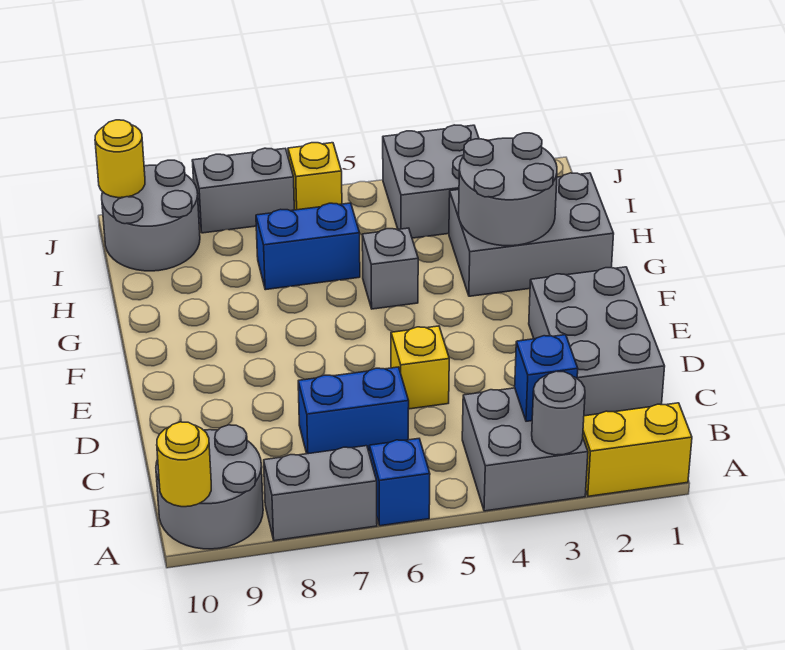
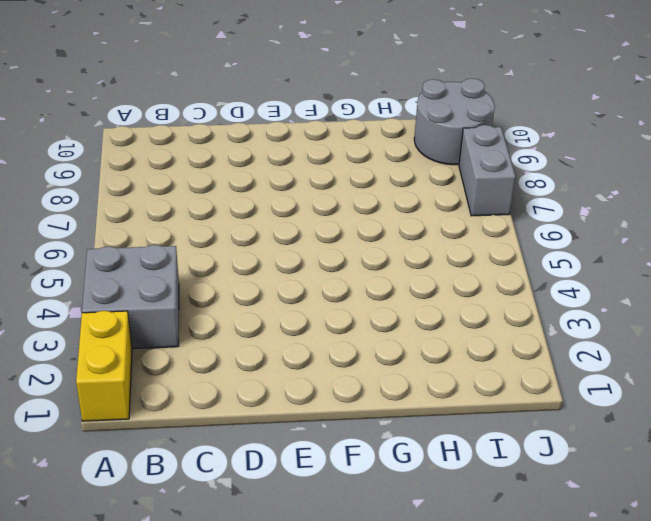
none -> blue 1x1 brick [369,439,430,526]
none -> grey 1x2 brick [264,446,377,541]
none -> grey 2x2 round brick [156,425,263,549]

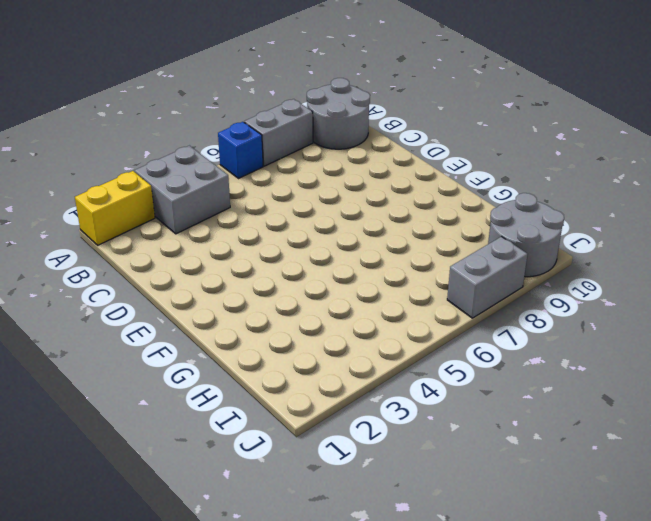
none -> grey 2x3 brick [529,267,665,416]
none -> blue 1x2 brick [298,367,409,454]
none -> yellow 1x1 brick [391,326,449,409]

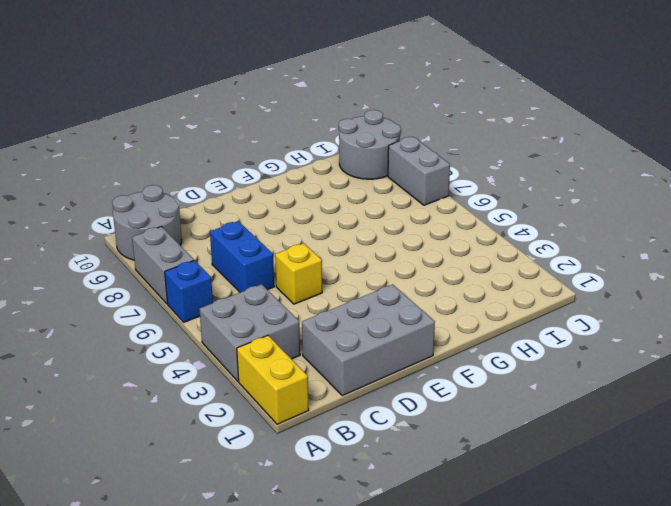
none -> grey 2x3 brick [449,173,614,296]
none -> grey 1x1 brick [362,228,418,309]
none -> blue 1x2 brick [256,203,360,290]

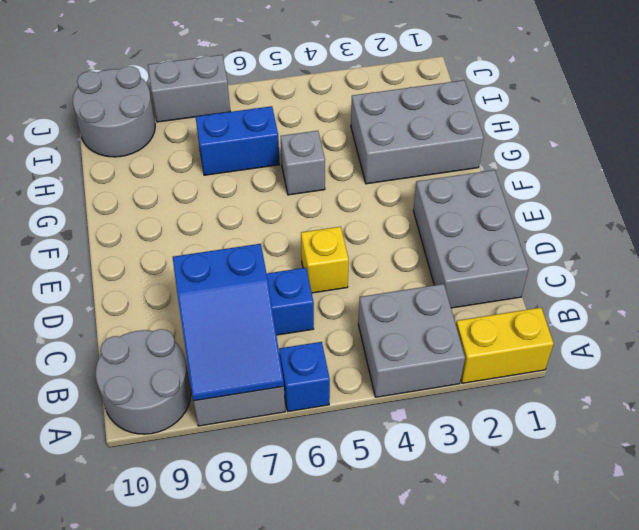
blue 2x3 slope [173,244,284,401] -> none
none -> grey 2x2 brick [383,125,479,238]
none -> yellow 1x1 brick [288,143,342,210]
none -> grey 1x1 round brick [532,371,585,455]

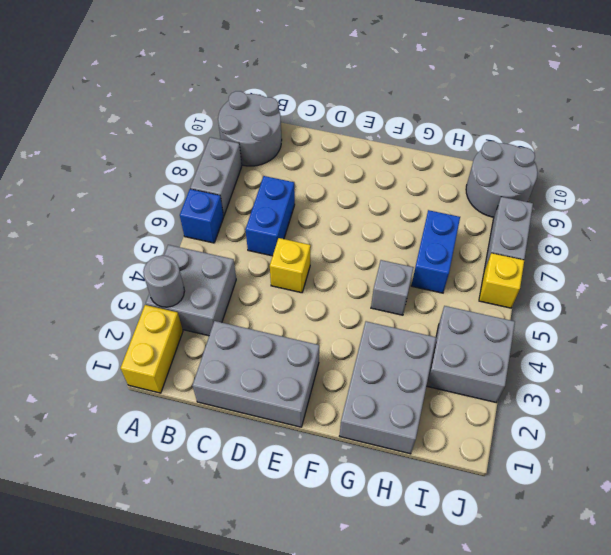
none -> yellow 1x1 round brick [157,422,211,507]
none -> blue 1x1 brick [515,335,578,421]
none -> grey 2x2 round brick [459,133,557,246]

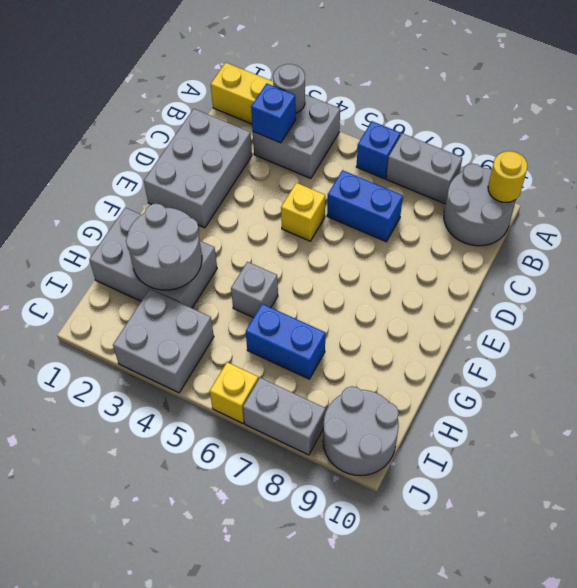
none -> yellow 1x1 round brick [95,120,145,198]

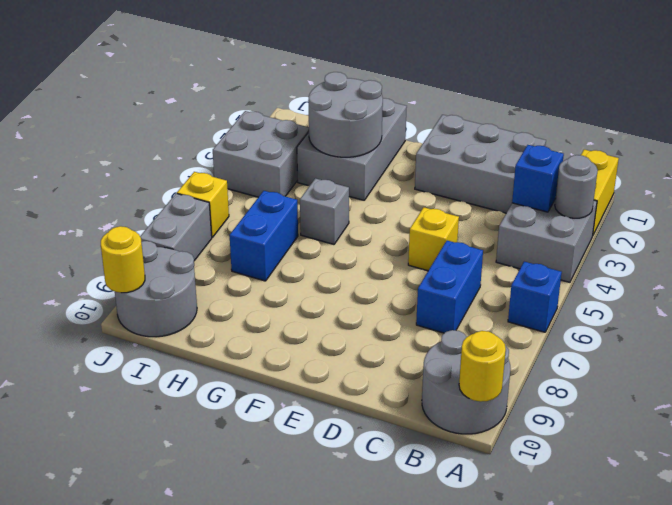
none -> grey 1x2 brick [264,446,377,541]

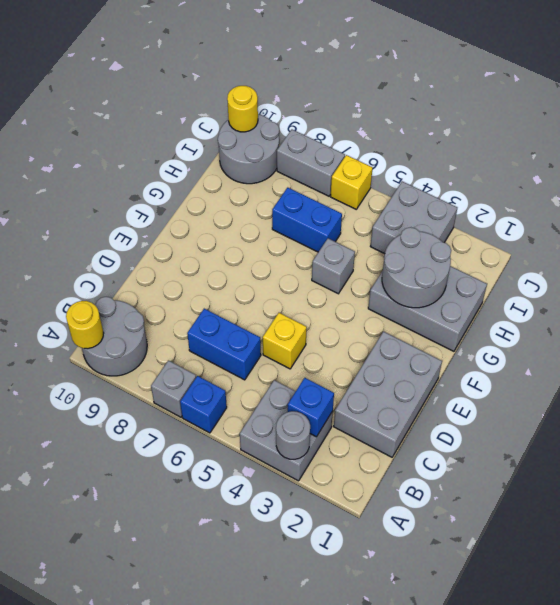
grey 1x1 brick [151,361,196,417] -> grey 1x2 brick [264,446,377,541]
none -> yellow 1x2 brick [583,403,692,496]

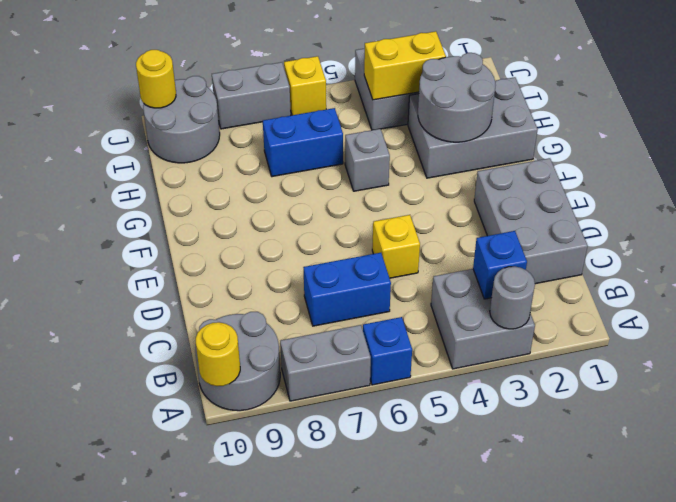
yellow 1x2 brick [364,31,446,100] -> yellow 1x2 brick moved to [583,403,692,496]

